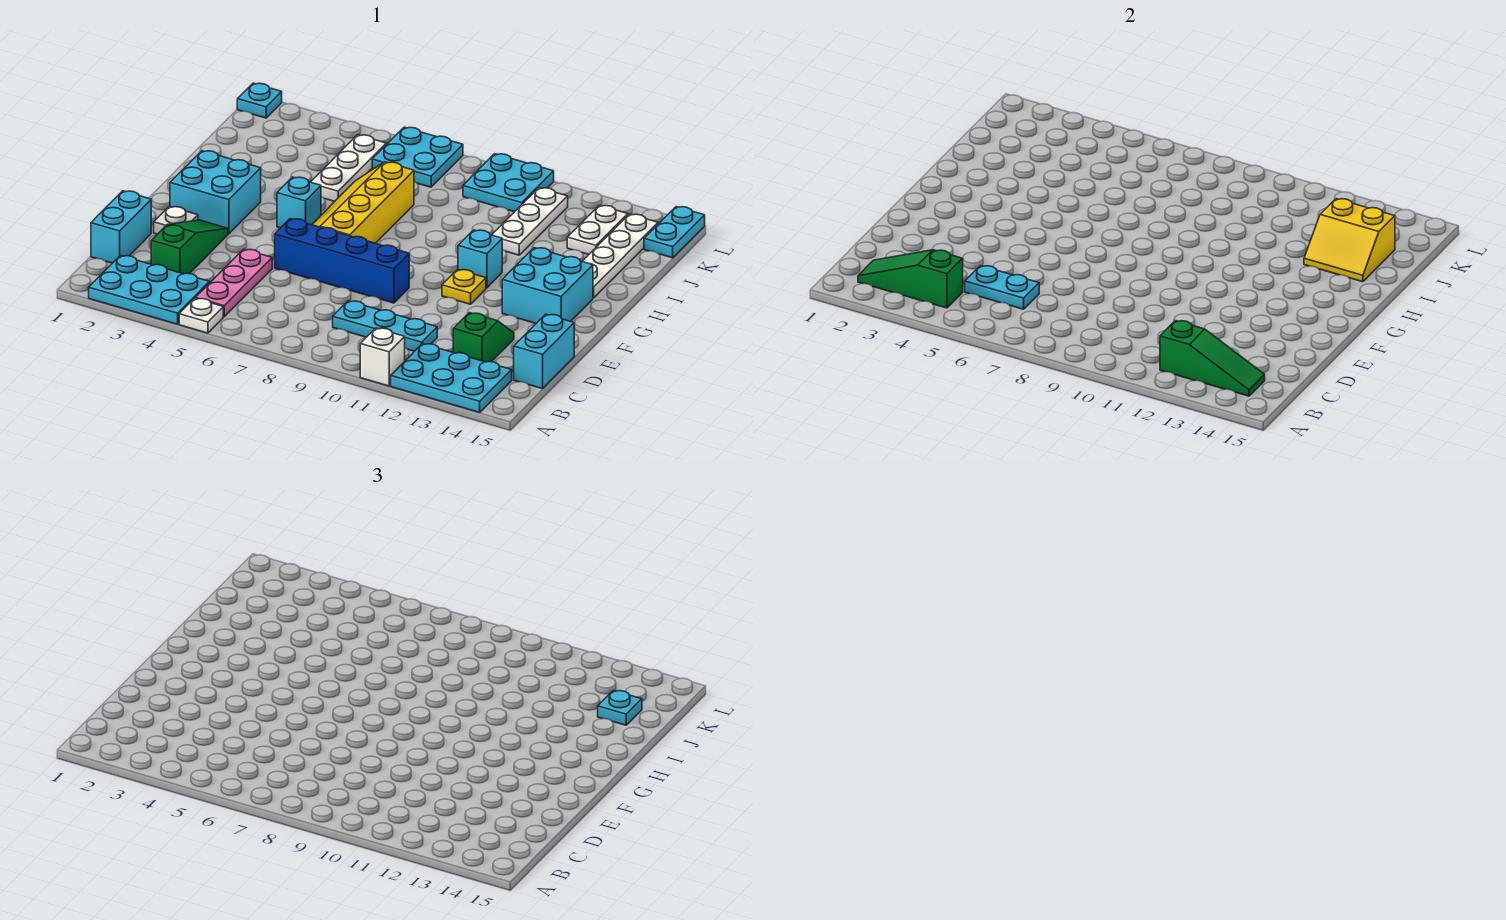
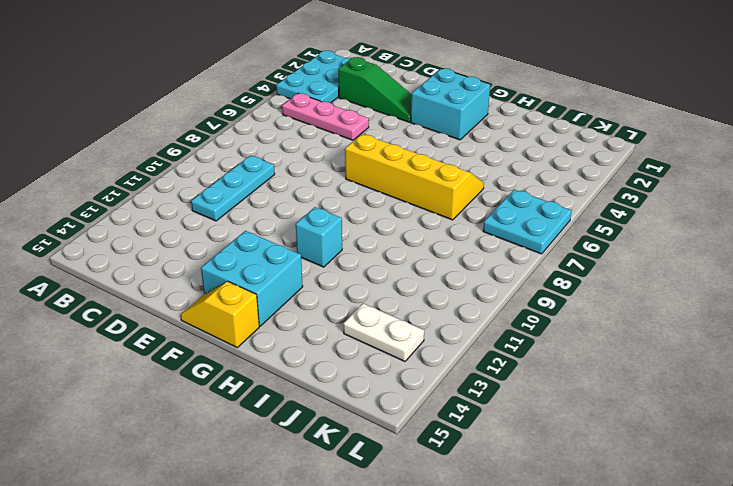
yellow 1x2 slope [181,281,259,347] -> none
none -> white 1x1 plate [179,298,223,333]
none -> white 1x1 brick [360,328,405,386]
none -> cyan 2x3 plate [391,344,512,412]
none -> cyan 1x2 brick [91,191,151,263]

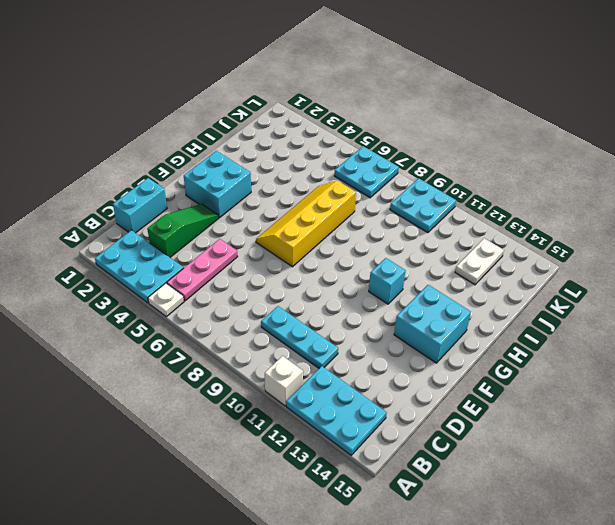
none -> green 1x2 slope [453,313,514,362]
none -> cyan 1x2 brick [514,314,574,389]
none -> white 1x1 plate [154,206,198,234]
none -> blue 1x4 brick [275,219,409,303]

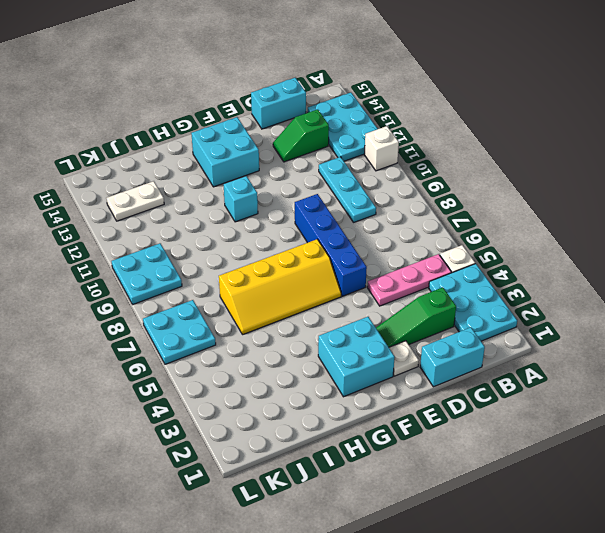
none -> yellow 1x1 plate [442,269,486,304]
none -> cyan 1x1 brick [277,177,321,228]
none -> white 1x4 plate [582,214,658,298]
none -> white 1x3 plate [311,135,386,201]

